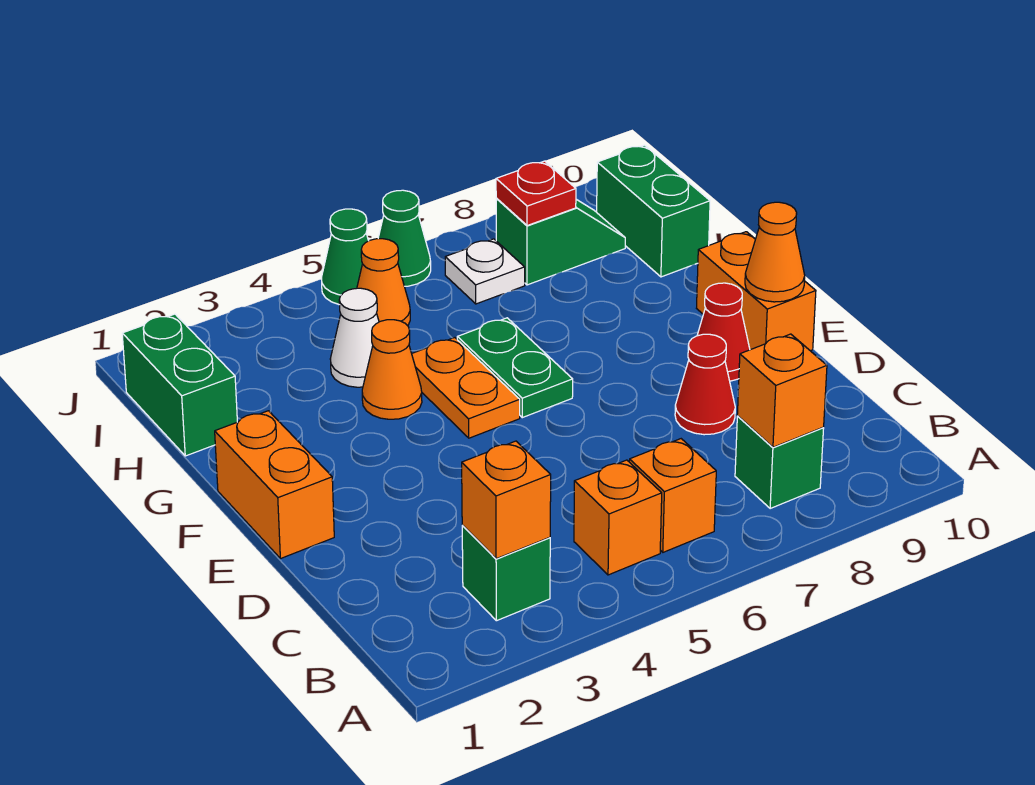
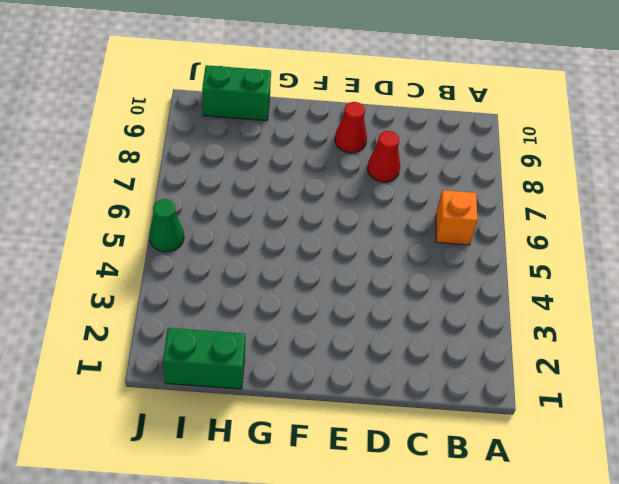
none -> green 1x1 brick [462,526,550,621]
none -> orange 1x1 brick [574,460,662,575]
none -> green 1x1 brick [735,416,824,509]

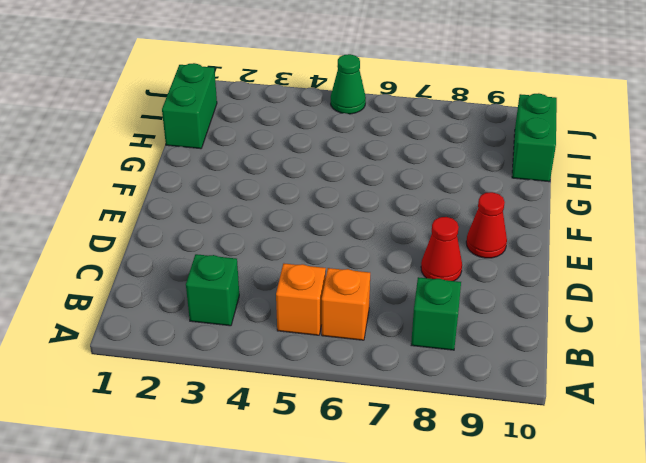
none -> orange 1x2 brick [215,411,334,559]
none -> orange 1x2 brick [697,232,816,351]
none -> orange 1x2 plate [412,338,520,438]

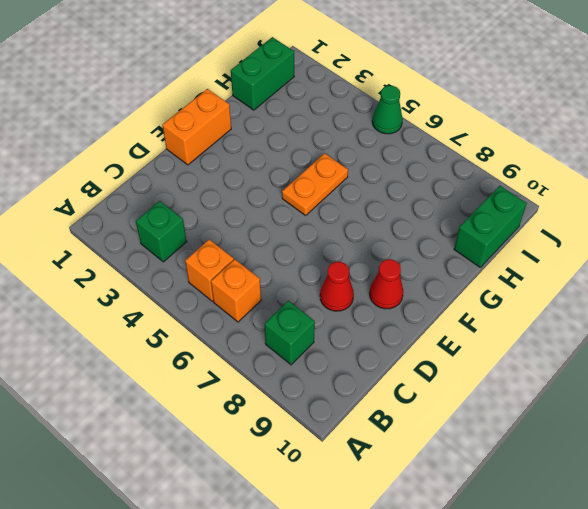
none -> orange 1x2 brick [697,232,816,351]
none -> green 1x2 plate [457,318,573,418]
none -> orange 1x1 cone [362,320,422,419]

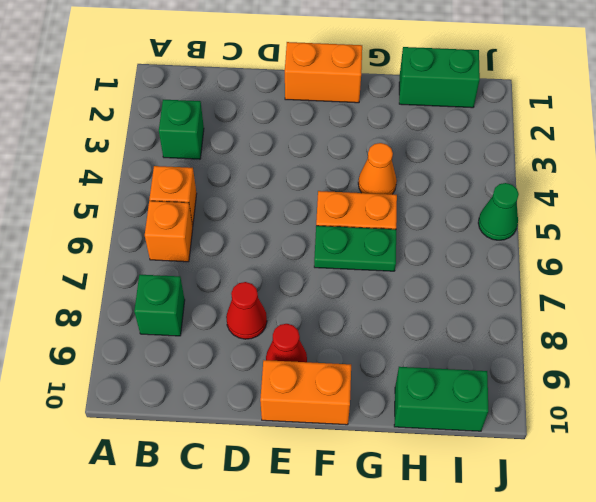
none -> white 1x1 cone [330,288,379,387]
none -> orange 1x1 cone [357,239,410,326]
none -> white 1x1 plate [445,239,525,304]

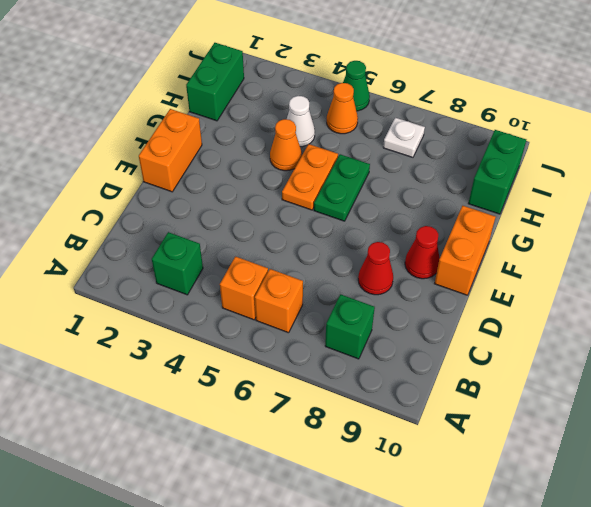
none -> green 1x2 slope [496,199,625,285]
none -> green 1x1 cone [378,190,431,286]
none -> orange 1x1 brick [462,441,551,559]

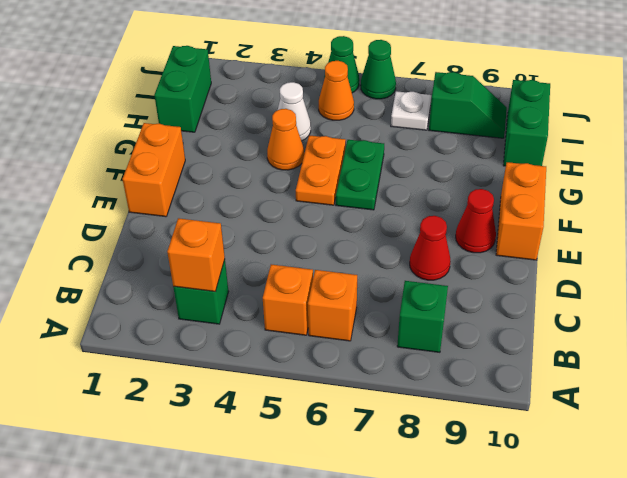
none -> orange 1x1 brick [737,334,827,447]
none -> orange 1x1 cone [745,202,805,302]
none -> red 1x1 plate [496,161,576,226]

